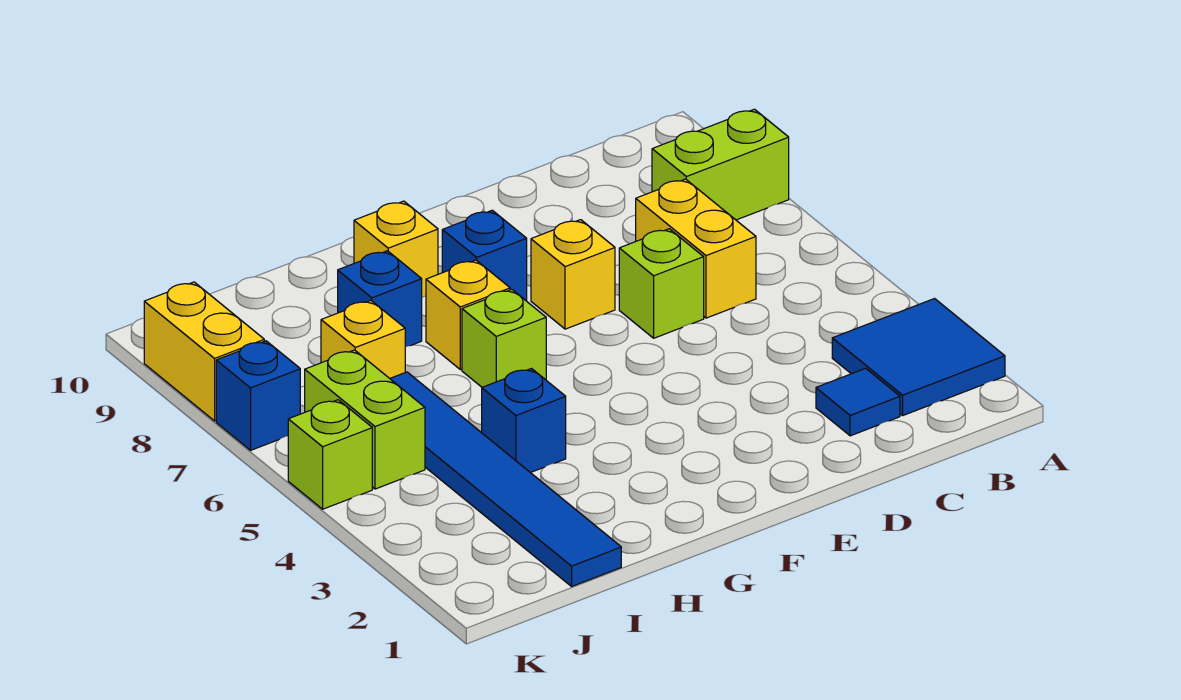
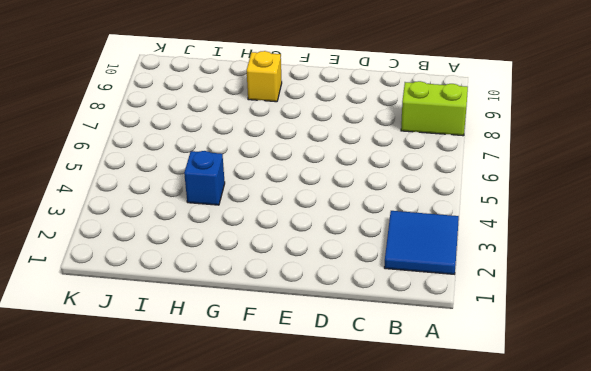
none -> blue 1x1 tile [816,368,900,436]
none -> yellow 1x2 brick [636,179,756,318]
none -> lime 1x1 brick [619,229,704,338]

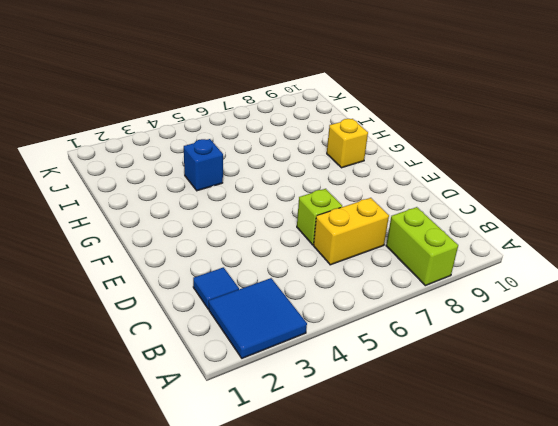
none -> yellow 1x1 brick [531,220,615,329]
none -> blue 1x1 brick [442,210,527,301]
none -> lime 1x1 brick [462,289,546,387]

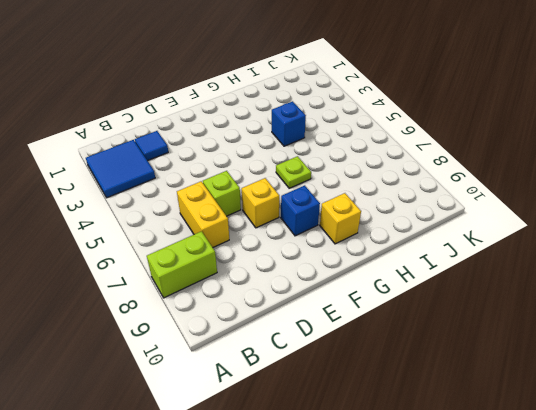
lime 1x1 plate [276,156,311,188] -> lime 1x1 brick [462,289,546,387]
none -> yellow 1x1 brick [426,260,510,369]
none -> blue 1x1 brick [338,251,422,347]
none -> blue 1x6 tile [390,372,621,586]

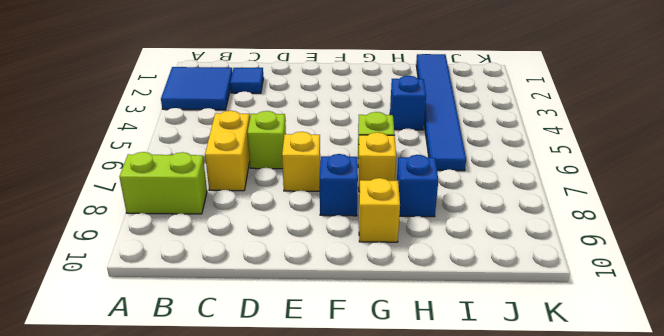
none -> yellow 1x1 brick [321,301,405,378]
none -> lime 1x2 brick [305,350,425,489]
none -> lime 1x1 brick [288,400,372,509]

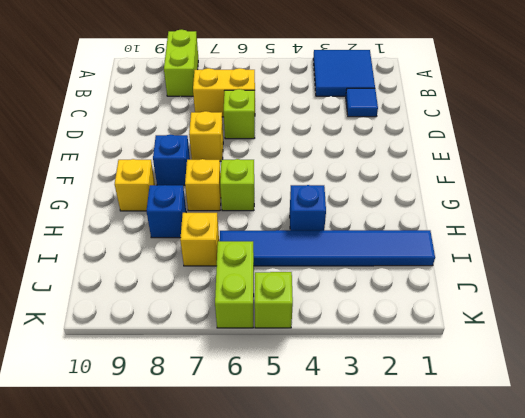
lime 1x2 brick [215,241,254,328] -> lime 1x2 brick turned to [305,350,425,489]
none -> blue 1x1 brick [216,341,300,450]
none -> yellow 1x2 brick [144,282,264,421]

